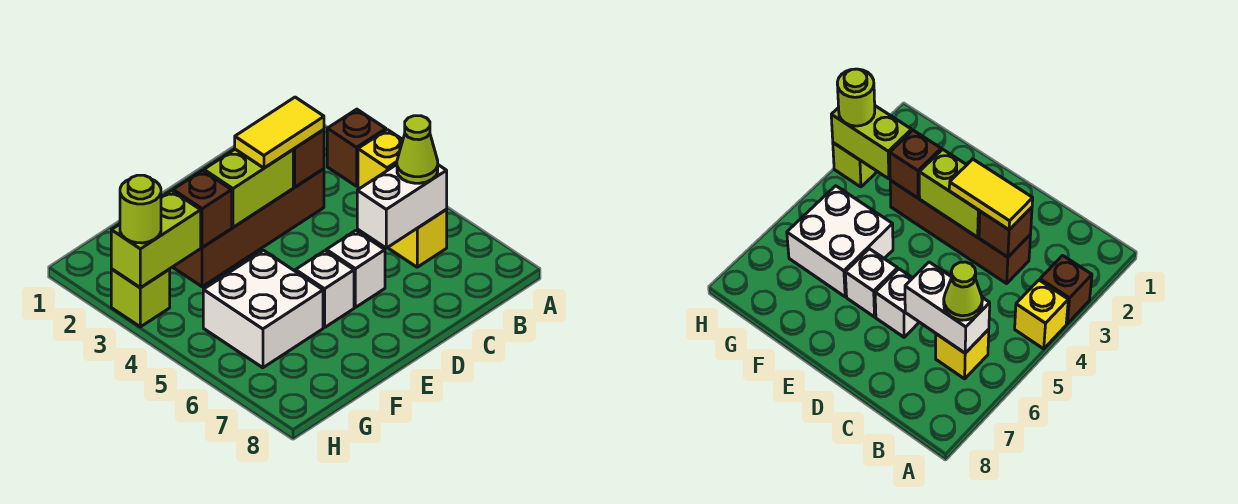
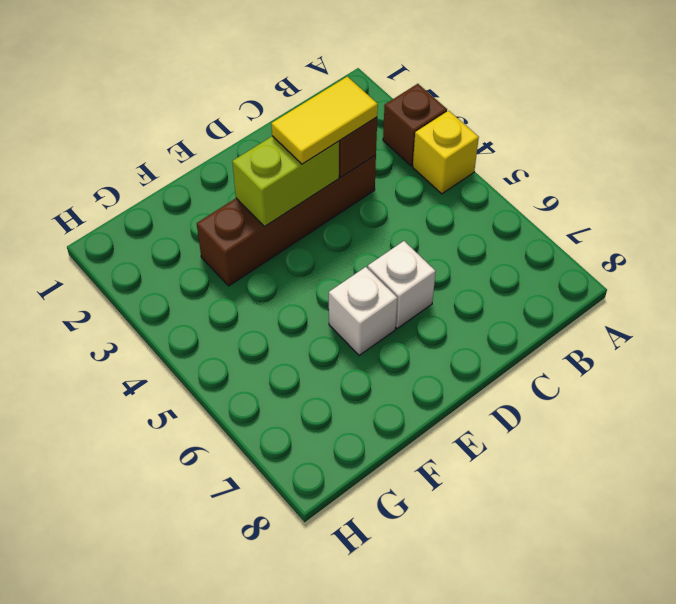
none -> yellow 1x1 brick [388,210,447,267]
none -> white 2x2 brick [203,250,323,368]
none -> lime 1x1 brick [111,269,170,327]

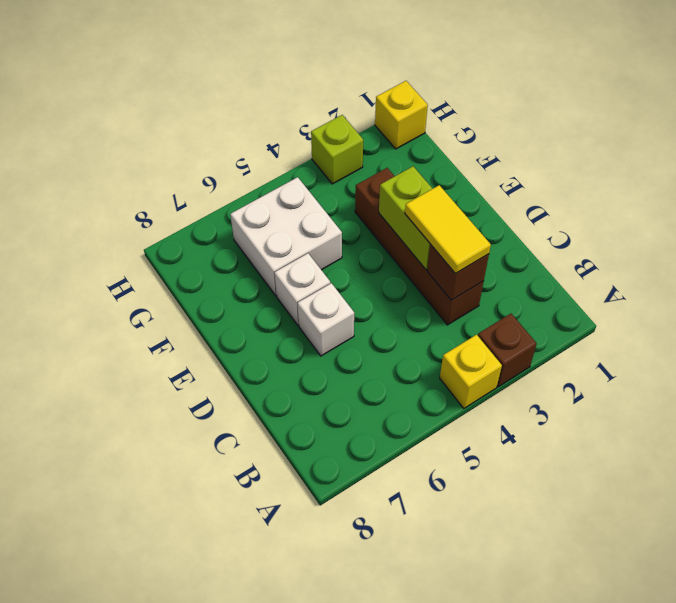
yellow 1x1 brick [375,81,428,149] -> yellow 1x1 brick moved to [388,210,447,267]
none -> white 1x2 brick [357,165,447,248]
none -> brown 1x1 brick [173,171,232,248]
none -> lime 1x2 brick [111,191,201,288]

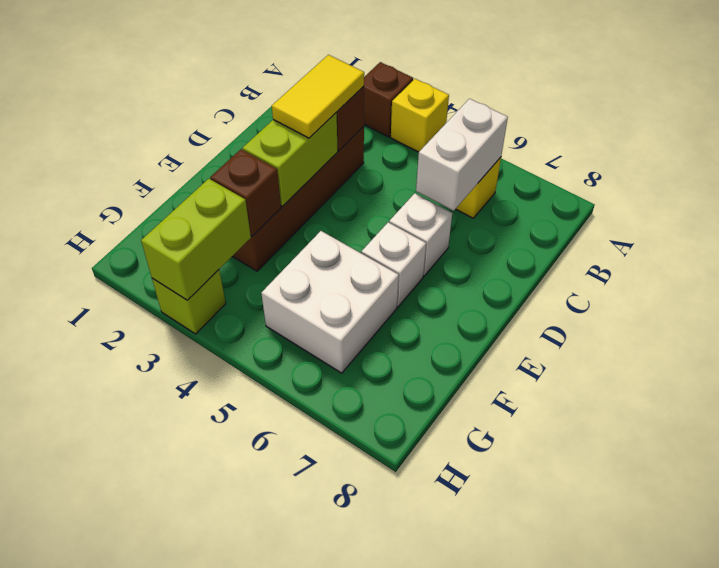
none -> lime 1x1 cone [397,116,438,183]
none -> lime 1x1 round brick [120,175,161,243]

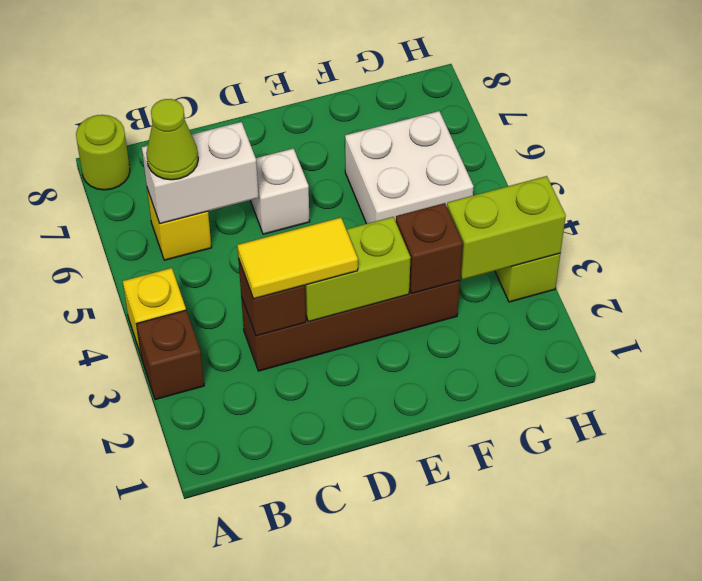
lime 1x1 round brick [76,115,130,190] -> lime 1x1 round brick moved to [120,175,161,243]
none -> white 1x1 brick [296,251,354,327]

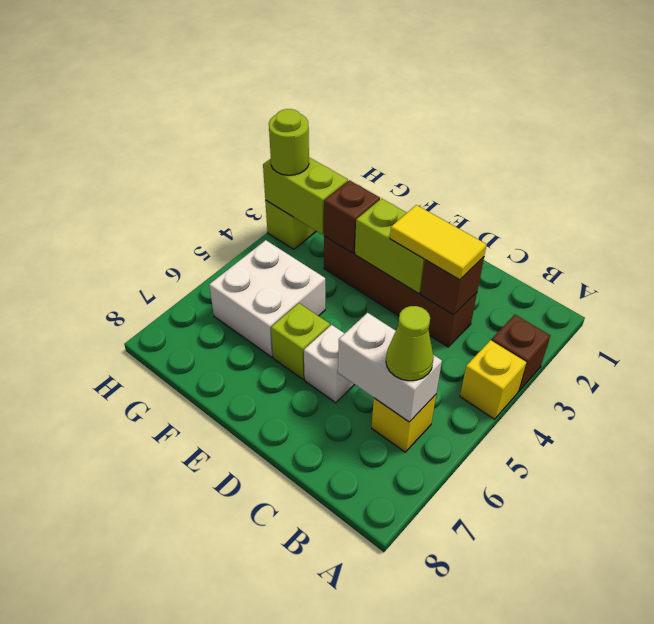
lime 1x1 brick [271,303,330,379] -> white 1x1 brick [296,251,354,327]

